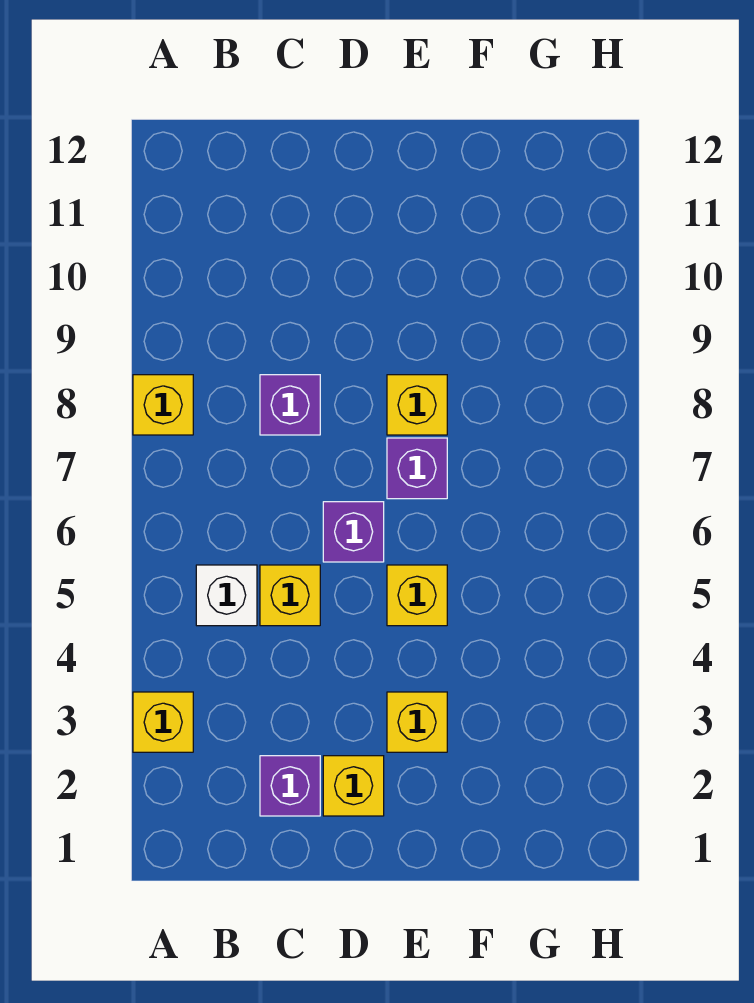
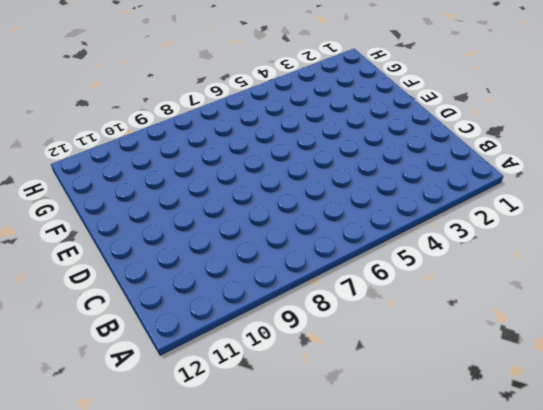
none -> yellow 1x1 brick [133,692,193,752]
none -> yellow 1x1 brick [133,375,193,435]
none -> white 1x1 brick [196,565,257,626]

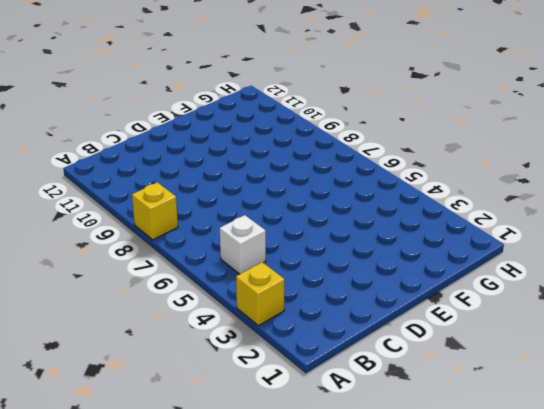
none -> purple 1x1 brick [260,756,320,816]
none -> yellow 1x1 brick [260,565,320,626]
none -> purple 1x1 brick [260,375,320,435]

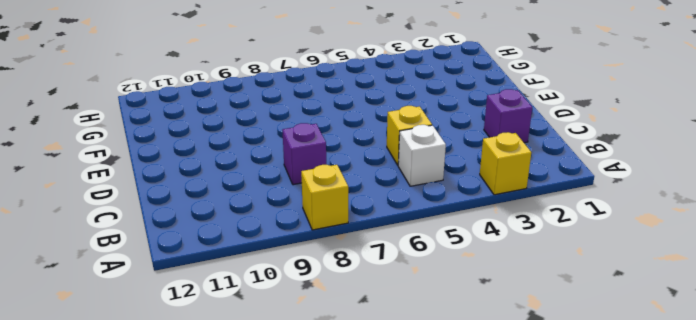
none -> yellow 1x1 brick [323,756,384,816]
none -> purple 1x1 brick [323,502,384,562]
none -> yellow 1x1 brick [387,692,447,752]

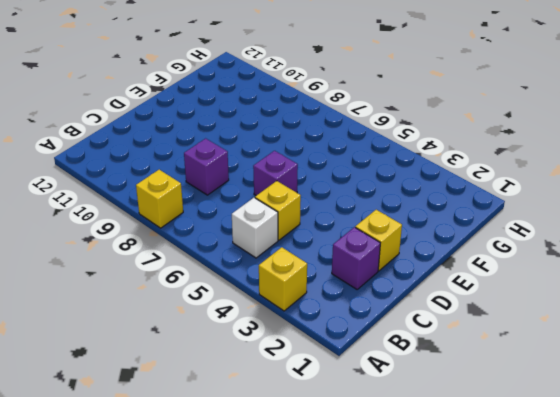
none -> yellow 1x1 brick [387,692,447,752]
none -> yellow 1x1 brick [387,565,447,626]
none -> purple 1x1 brick [387,438,447,499]

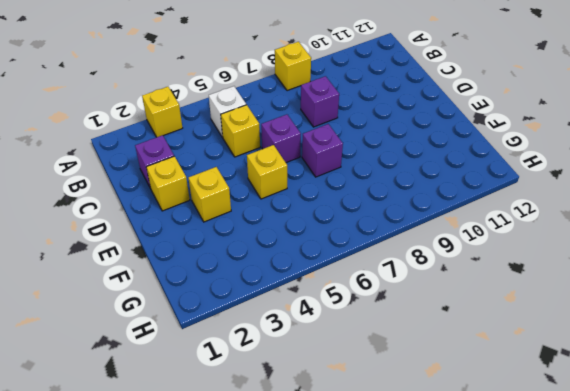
none -> yellow 1x1 brick [387,375,447,435]

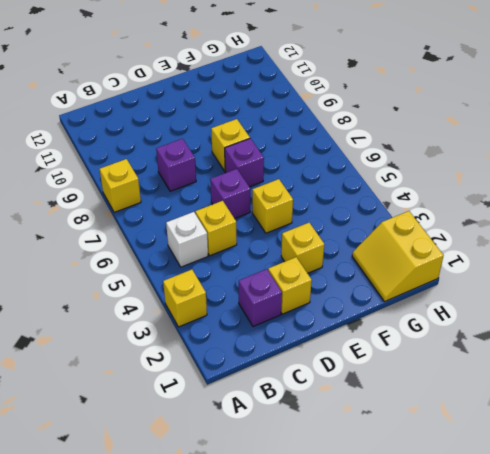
yellow 2x2 slope [352,211,444,301] -> none

